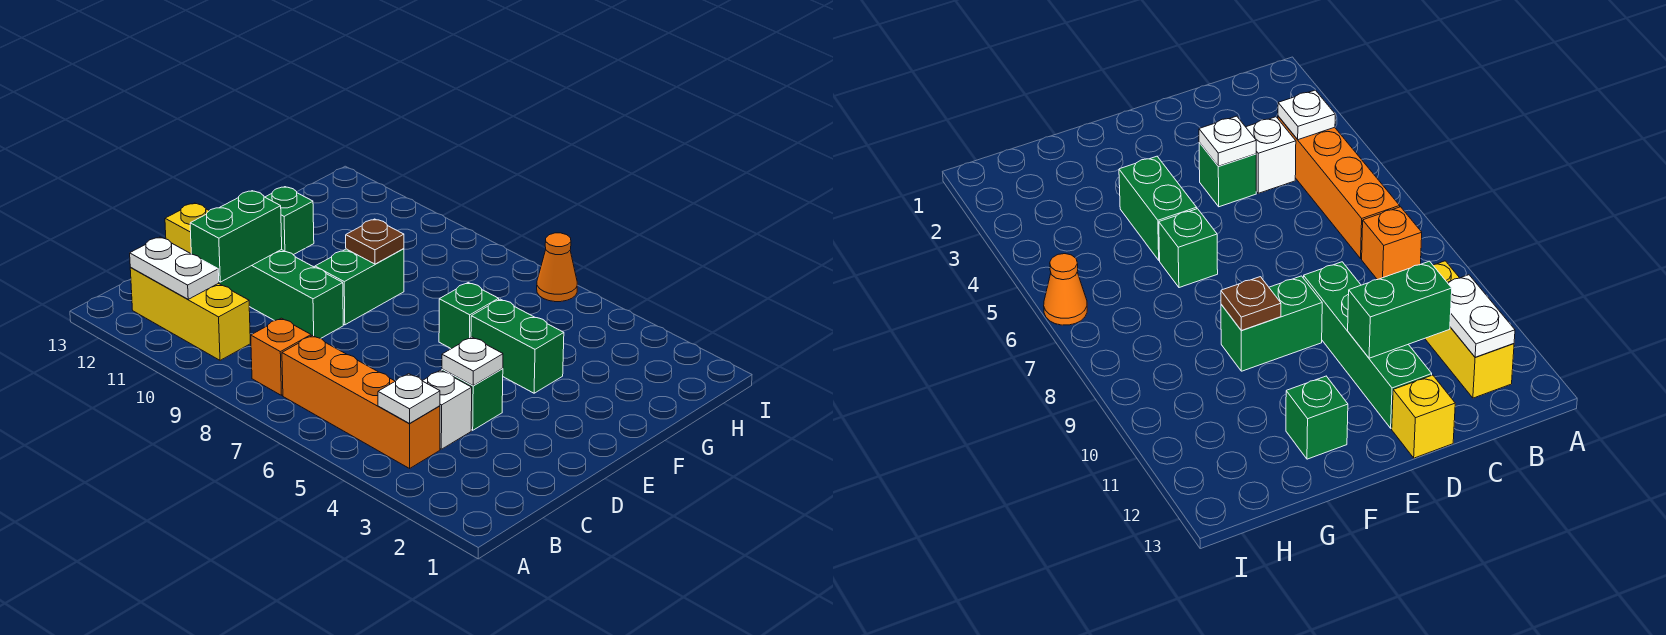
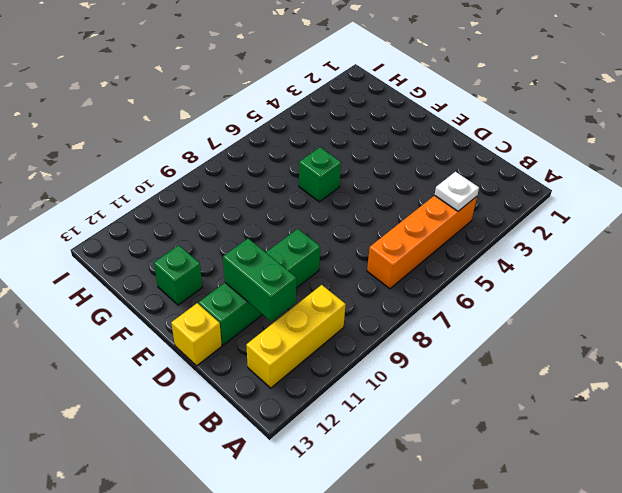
none -> orange 1x1 brick [251,318,311,395]
none -> white 1x1 brick [423,370,472,449]
none -> green 1x1 brick [442,369,503,430]

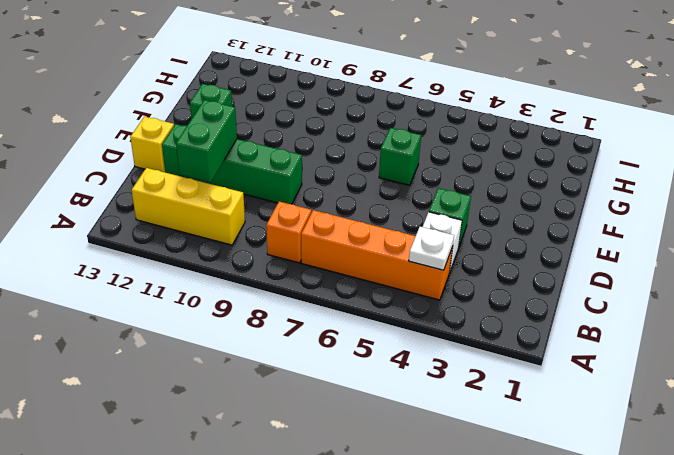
none -> green 1x2 brick [315,249,404,325]
none -> green 1x2 brick [471,299,564,393]
none -> orange 1x1 cone [537,233,577,302]

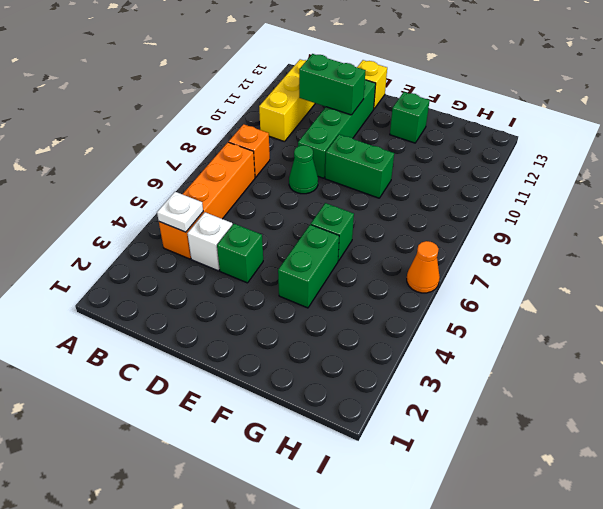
green 1x1 cone [289,145,318,194] -> none
none -> white 1x2 plate [130,237,219,299]
none -> white 1x1 plate [442,337,503,385]
none -> brown 1x1 plate [346,219,404,264]

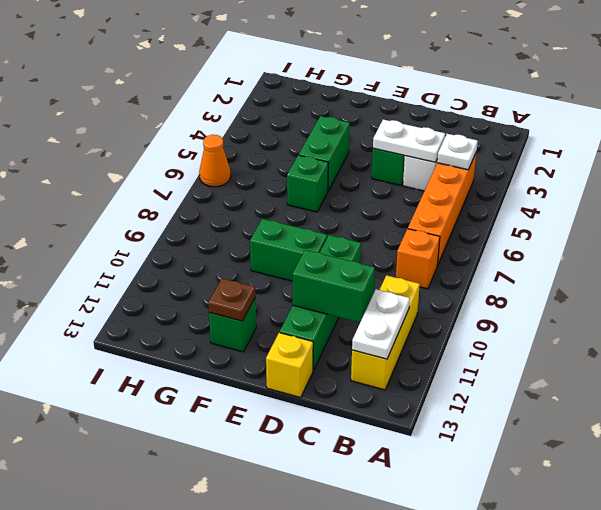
white 1x2 plate [373,120,445,162] -> white 1x1 plate [442,337,503,385]
brown 1x1 plate [208,278,255,321] -> brown 1x1 plate moved to [346,219,404,264]

